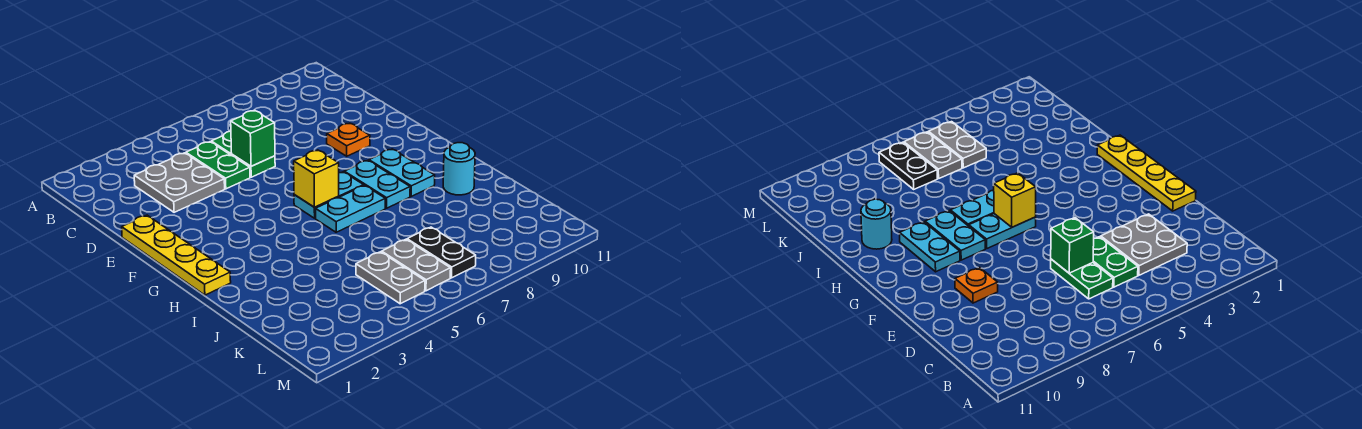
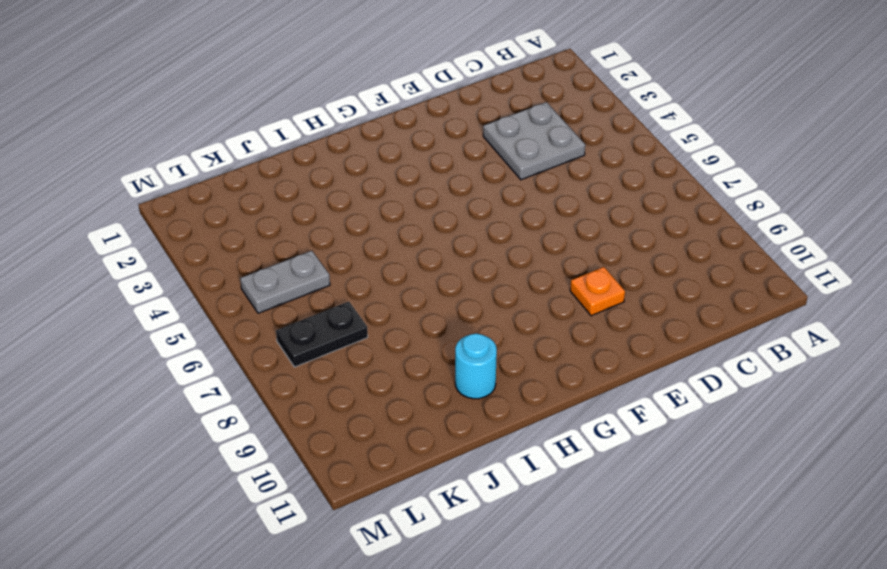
none -> green 1x2 plate [186,142,250,189]
none -> green 1x2 plate [211,131,275,177]
none -> yellow 1x4 plate [122,215,231,295]

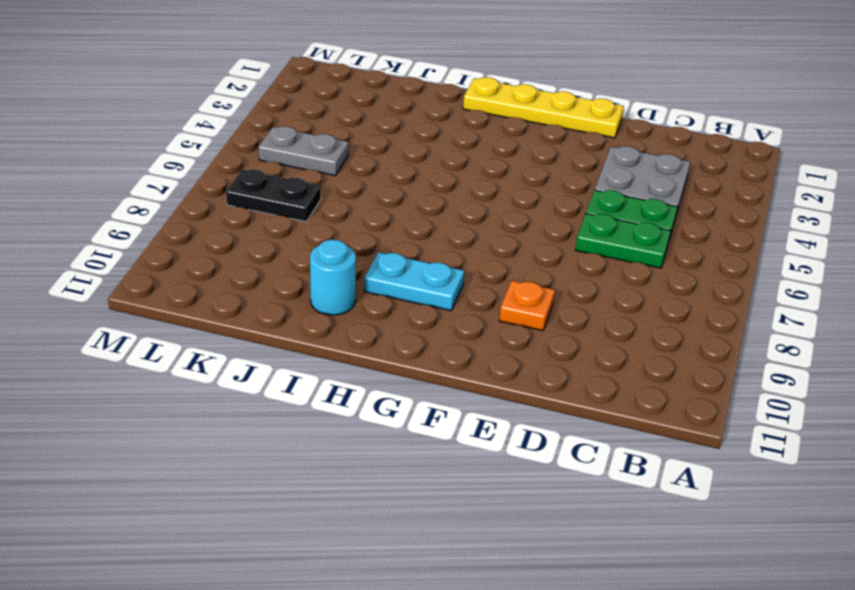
none -> cyan 1x2 plate [294,172,364,218]
none -> cyan 1x2 plate [344,160,410,208]
none -> cyan 1x2 plate [316,185,385,232]

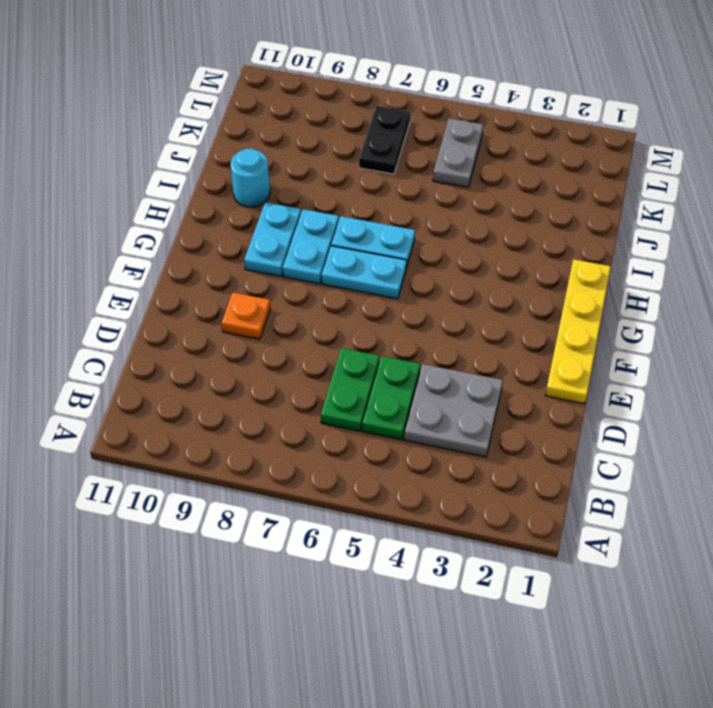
none -> grey 1x2 plate [382,239,451,291]
none -> green 1x1 brick [231,110,275,166]
none -> yellow 1x1 brick [294,150,339,207]

